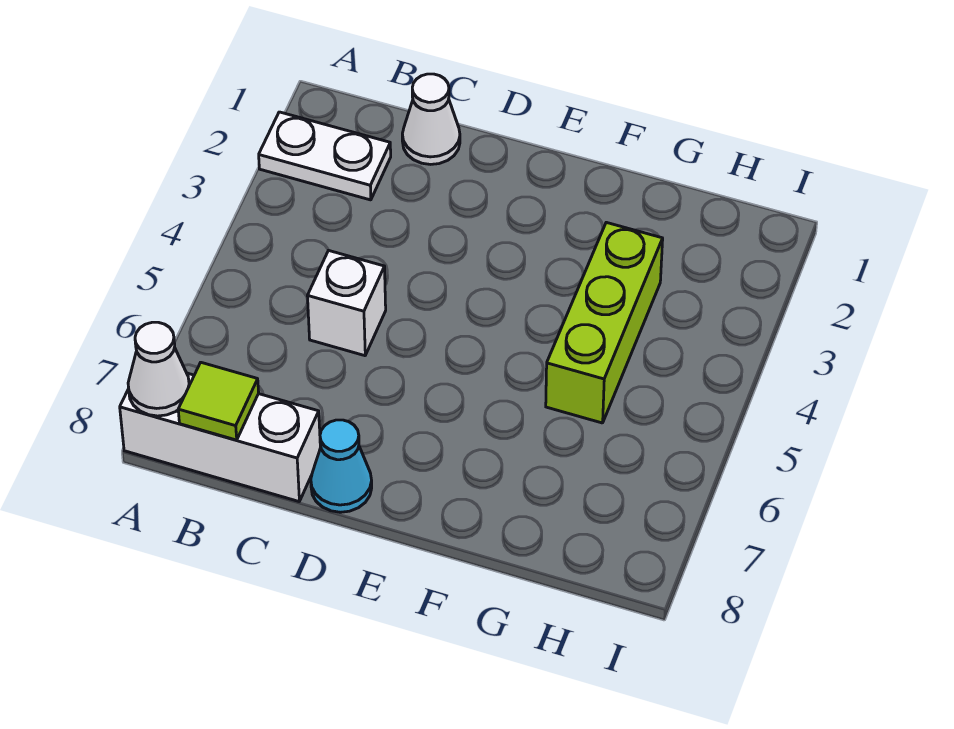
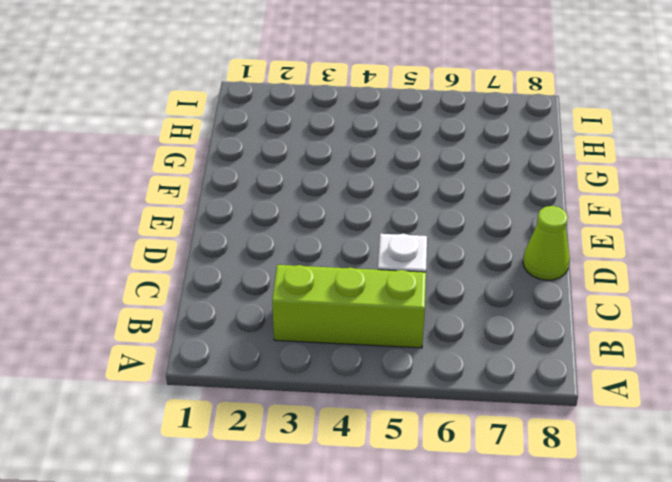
lime 1x3 brick [272,265,426,348] -> lime 1x3 brick moved to [546,222,663,423]
lime 1x1 cone [523,206,570,280] -> cyan 1x1 cone [311,420,372,512]
none -> white 1x2 plate [259,112,391,200]
none -> white 1x3 brick [120,373,320,501]

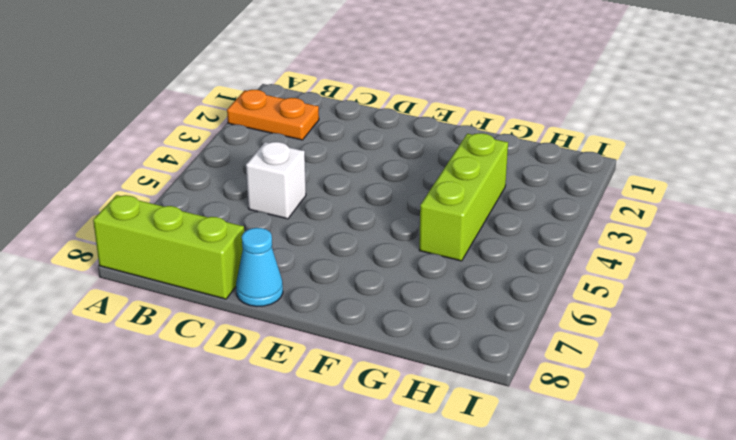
orange 1x2 plate [227,90,319,140] -> white 1x2 plate [259,112,391,200]
lime 1x3 brick [93,195,244,299] -> white 1x3 brick [120,373,320,501]
none -> white 1x1 cone [402,74,460,164]
none -> white 1x1 cone [128,322,189,416]

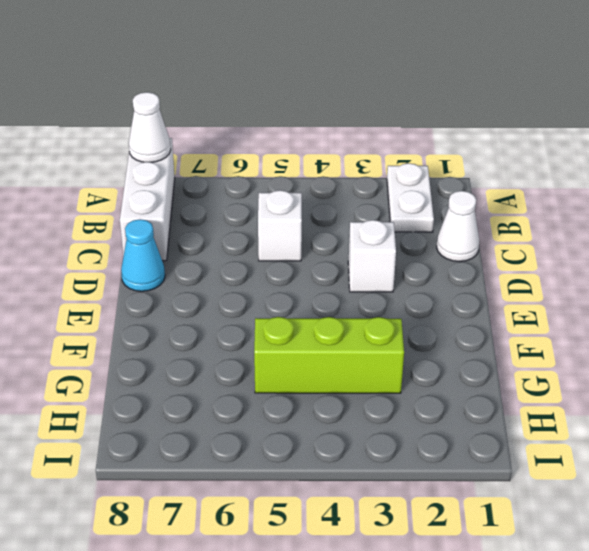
white 1x1 brick [348,220,396,292] -> none
none -> lime 1x1 tile [178,363,259,440]

